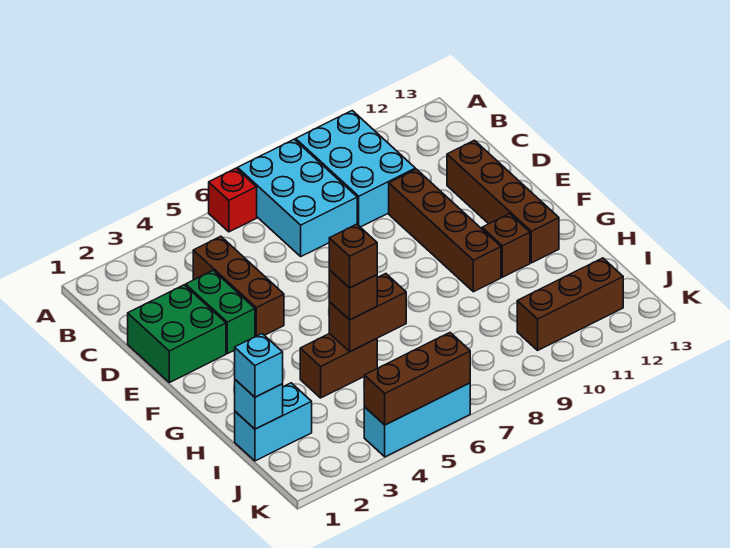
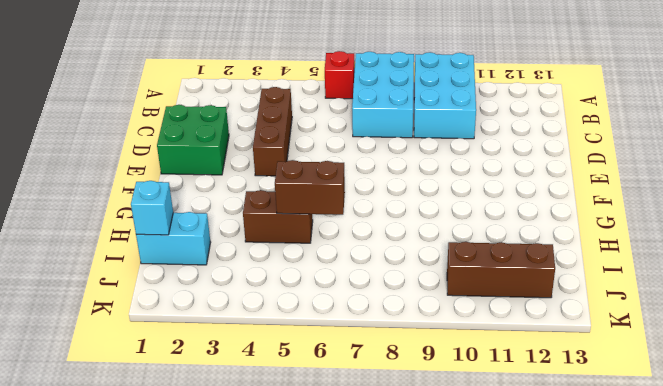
none -> green 1x2 brick [186,270,255,354]
none -> brown 1x4 brick [389,169,501,292]
none -> brown 1x4 brick [447,140,559,263]

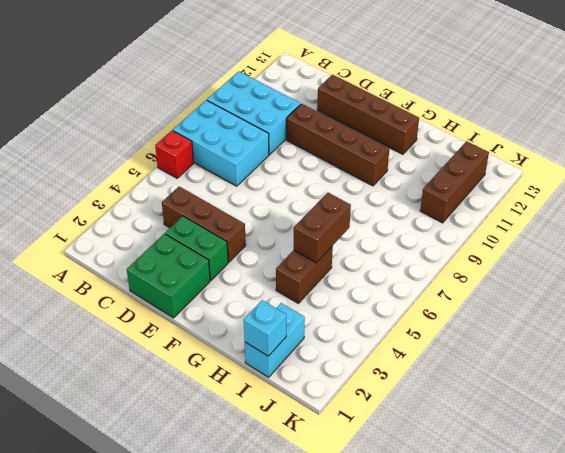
none -> brown 1x1 brick [482,214,530,277]
none -> cyan 1x3 brick [364,383,470,457]
none -> brown 1x3 brick [364,333,470,425]

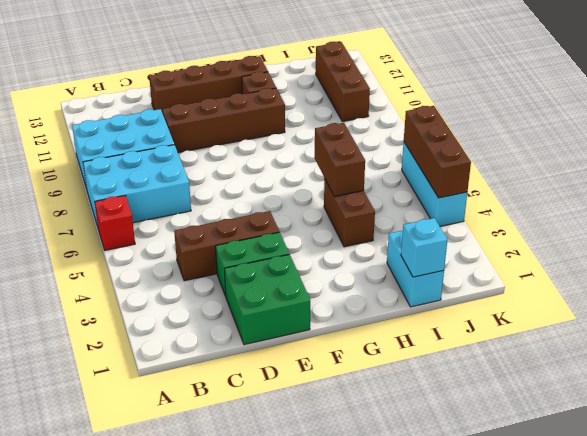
none -> brown 1x1 brick [329,270,377,320]
none -> cyan 1x1 brick [235,334,283,397]
none -> brown 1x1 brick [329,224,377,288]

